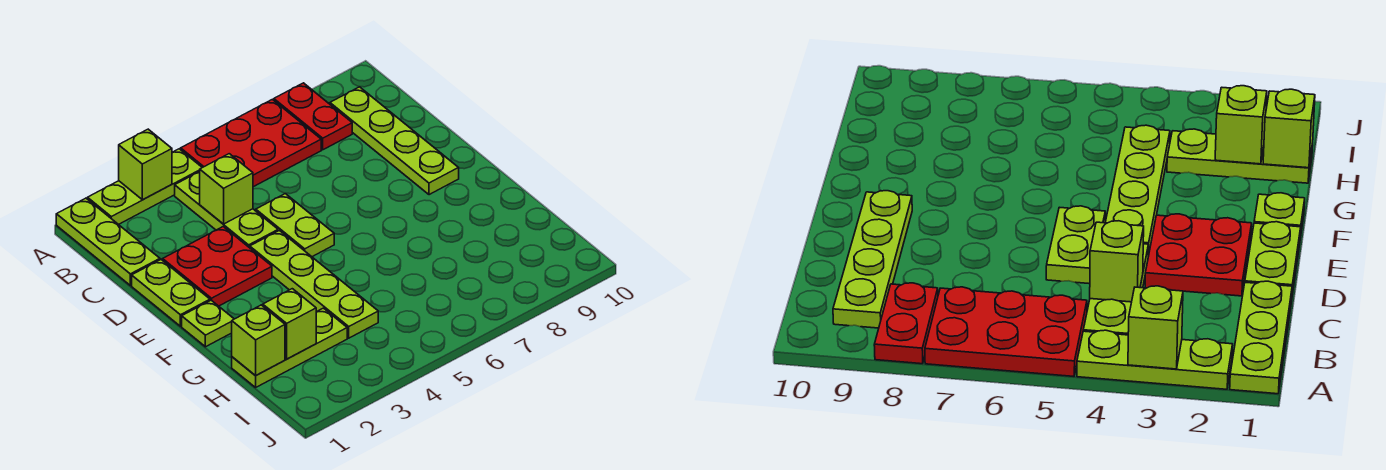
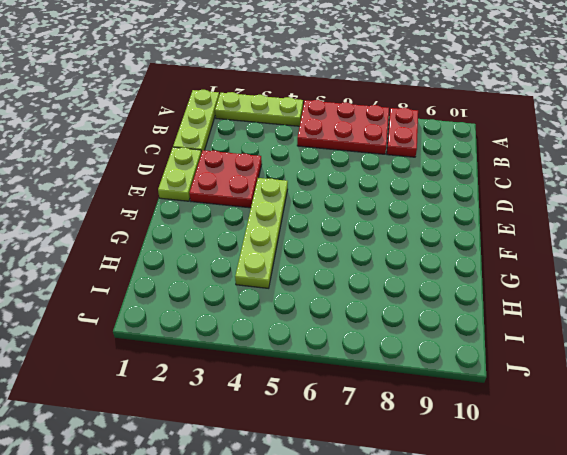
none -> lime 1x3 plate [175,172,278,248]
none -> lime 1x4 plate [330,87,459,195]
none -> lime 1x2 plate [256,194,334,257]

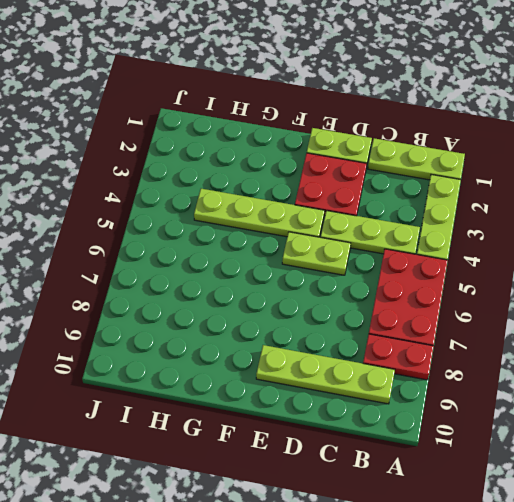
none -> lime 1x1 plate [182,300,234,347]
none -> lime 1x3 plate [232,308,347,387]
none -> lime 1x1 brick [119,129,172,200]

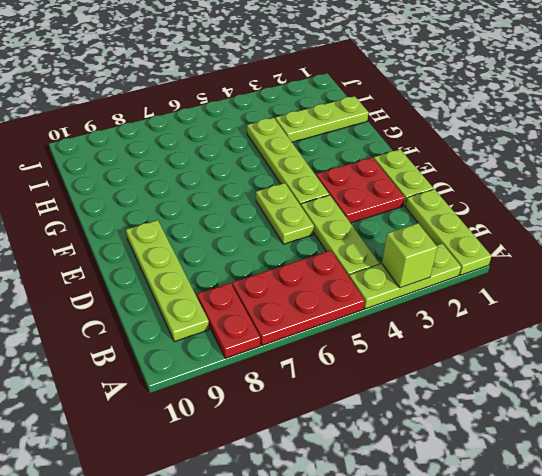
none -> lime 1x1 plate [182,300,234,347]
none -> lime 1x1 brick [200,154,253,224]
none -> lime 1x1 brick [232,305,285,376]

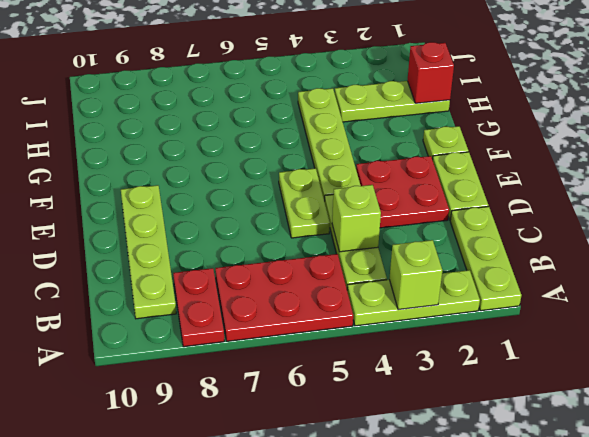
red 1x1 brick [407,42,454,103] -> lime 1x1 brick [232,305,285,376]
none -> lime 1x1 brick [263,289,316,359]

